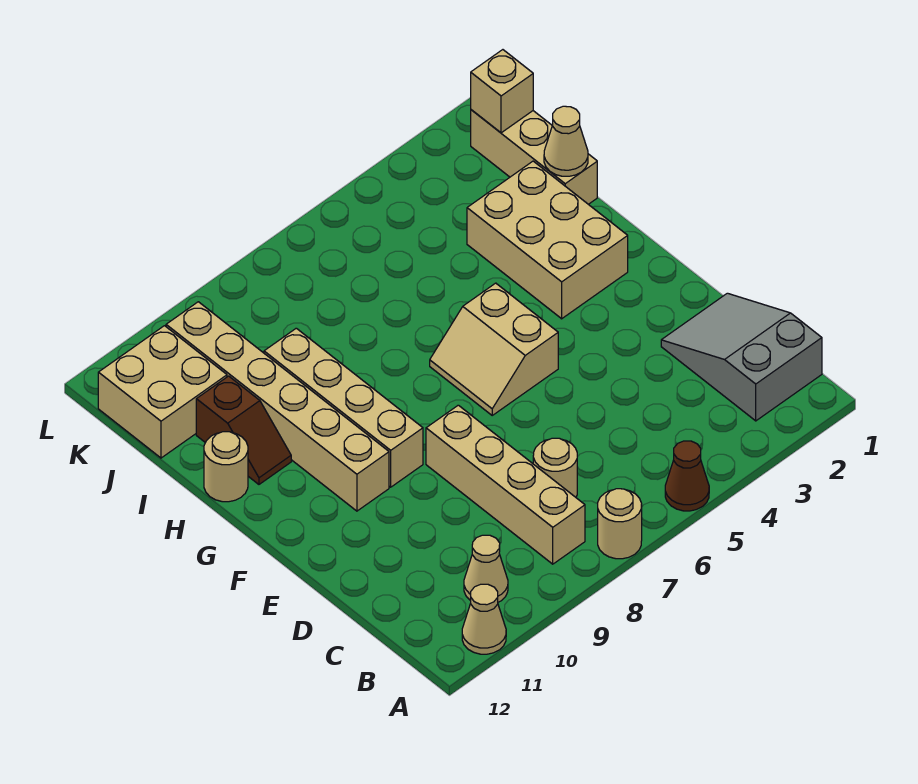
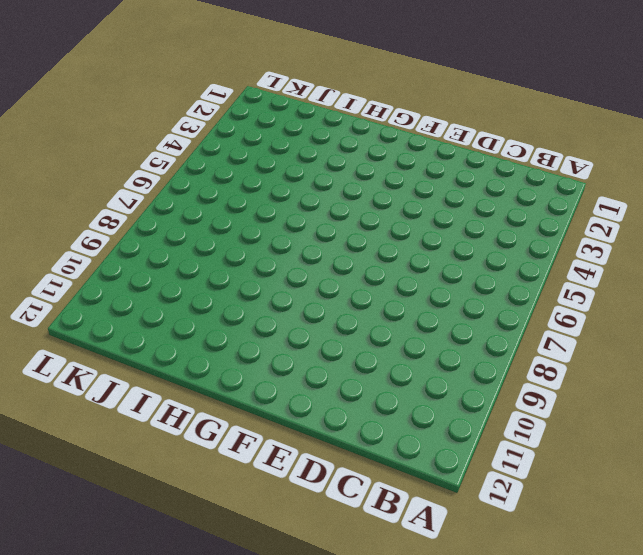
none -> brown 1x1 cone [665,441,709,511]
none -> tan 1x1 round brick [598,489,642,559]
none -> tan 1x1 cone [462,584,506,654]

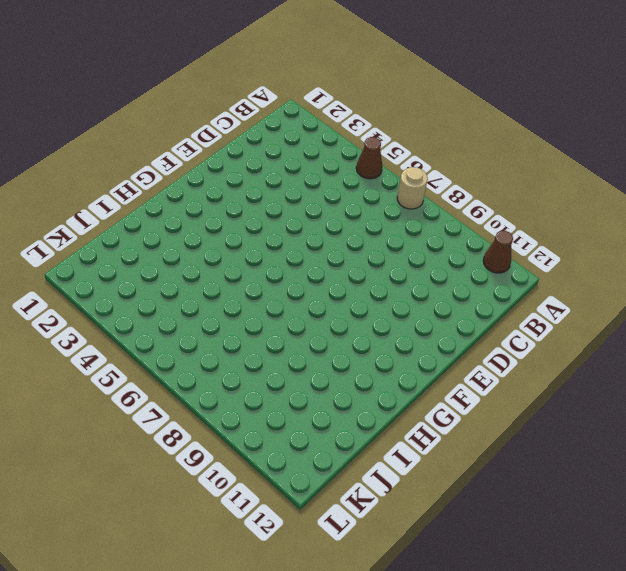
brown 1x1 cone [483,231,513,273] -> tan 1x1 cone [462,584,506,654]
none -> grey 2x3 slope [661,293,822,421]
none -> tan 1x4 brick [426,405,585,564]
none -> tan 1x1 cone [464,535,508,602]

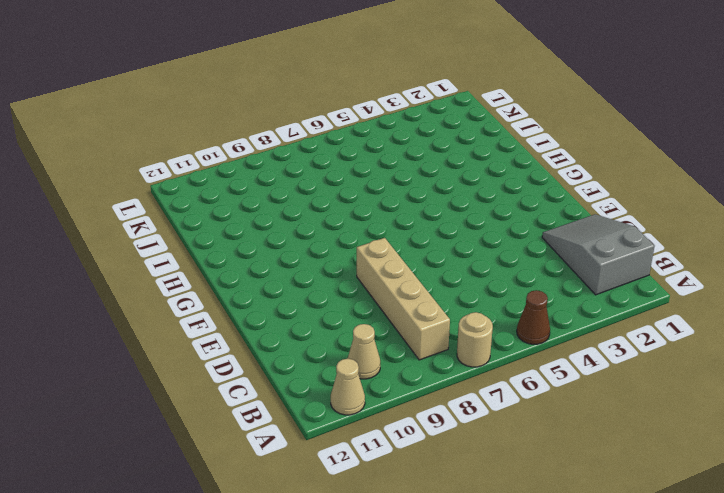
none -> tan 1x1 round brick [533,438,577,497]
none -> tan 2x2 slope [430,283,558,415]
none -> tan 1x4 brick [264,328,423,487]

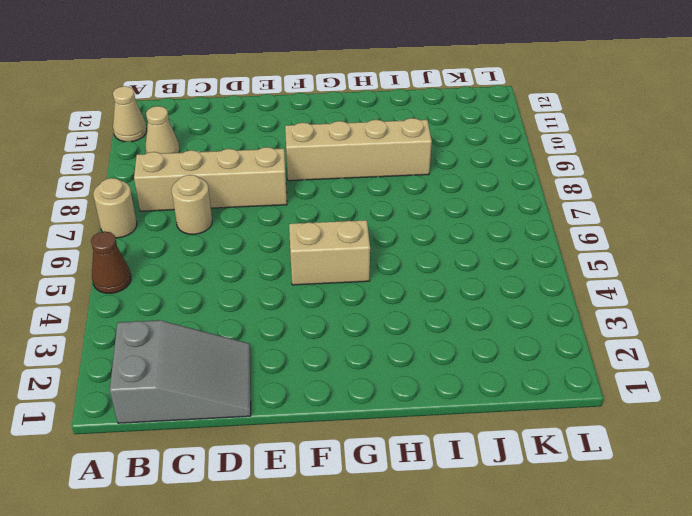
none -> tan 1x6 brick [166,302,389,511]
none -> tan 2x3 brick [467,161,628,319]
none -> brown 1x2 slope [196,376,291,484]

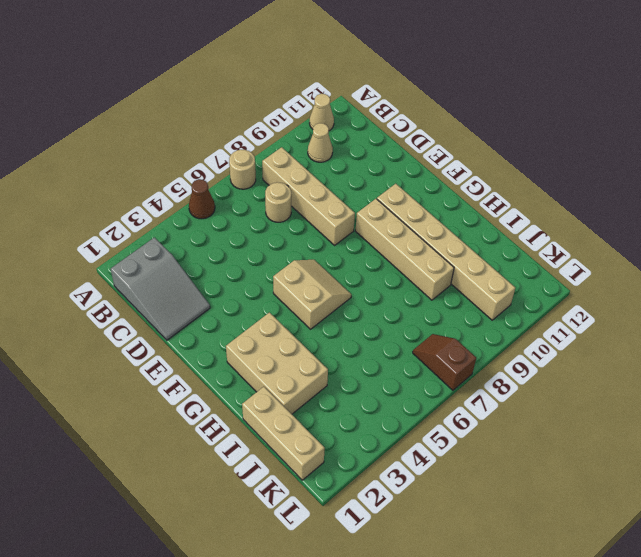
brown 1x2 slope [413,334,476,390] -> brown 1x2 slope moved to [196,376,291,484]
none -> tan 1x1 round brick [204,432,248,502]
none -> tan 2x2 brick [98,326,227,458]
none -> tan 1x1 cone [544,106,588,176]

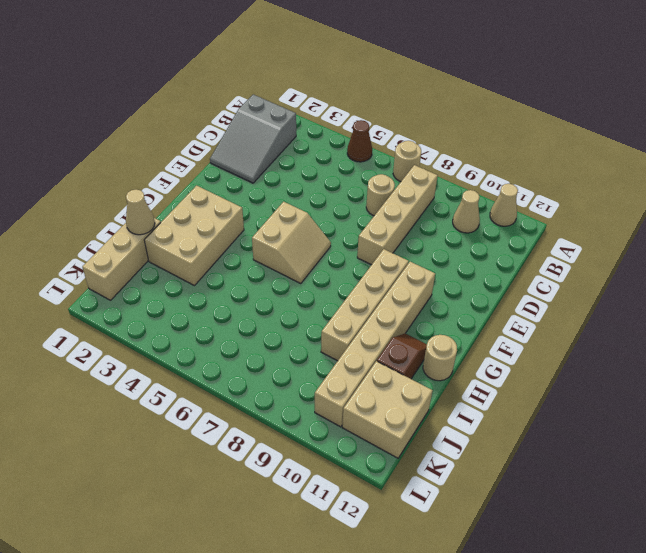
none -> tan 1x1 brick [471,50,533,133]

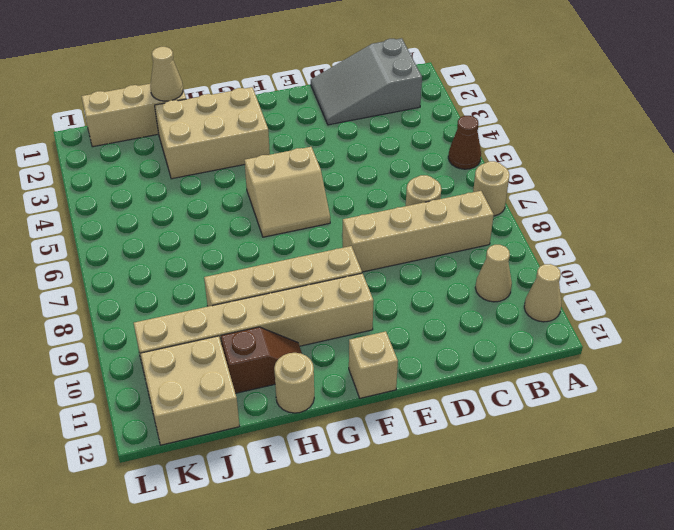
tan 1x1 brick [349,331,398,398] -> tan 1x1 brick moved to [471,50,533,133]

